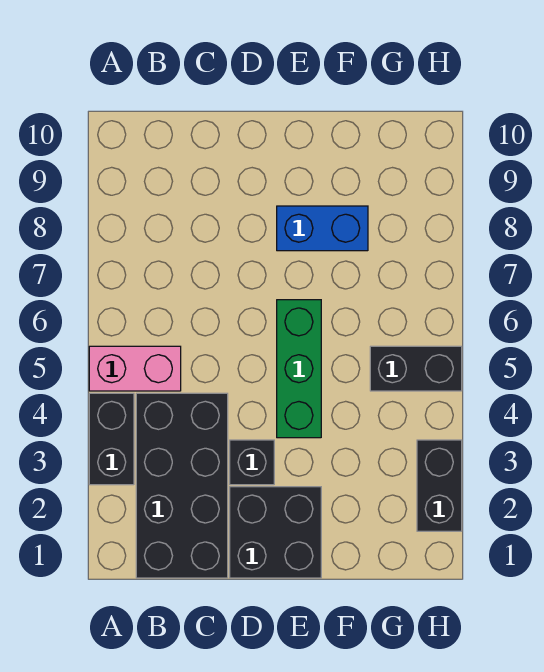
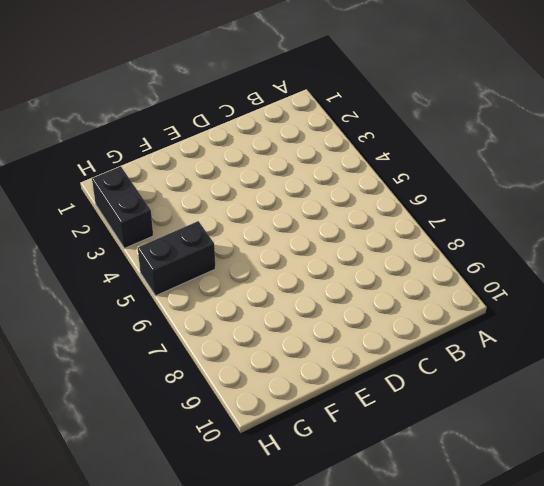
none -> black 1x2 brick [89,393,134,485]
none -> pink 1x2 brick [89,346,181,391]

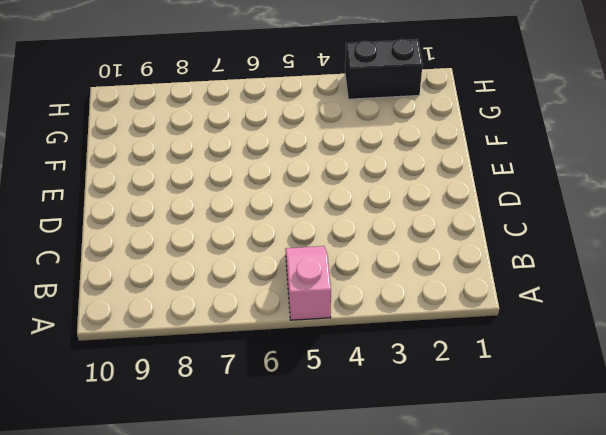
pink 1x2 slope [285,246,331,320] -> pink 1x2 brick [89,346,181,391]
none -> black 1x2 brick [89,393,134,485]
none -> black 2x4 brick [136,393,228,578]

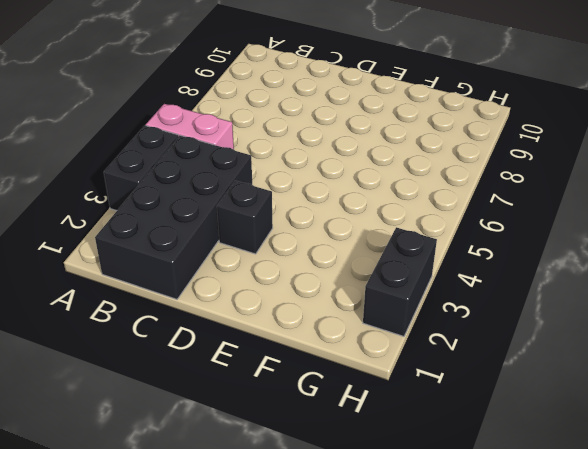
none -> black 2x2 brick [230,487,321,578]
none -> green 1x3 brick [277,300,321,438]

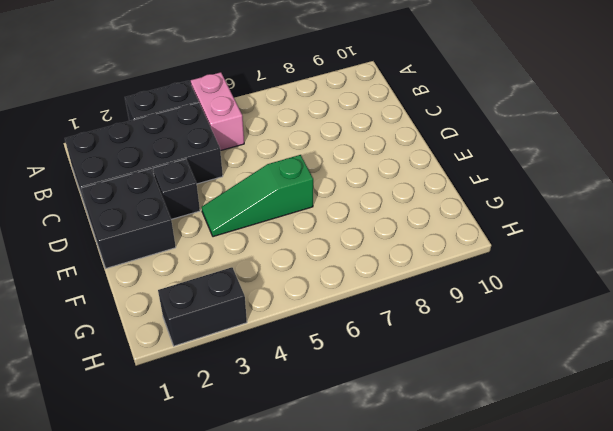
green 1x3 slope [202,155,313,237] -> green 1x3 brick [277,300,321,438]
none -> blue 1x2 brick [277,206,368,251]
none -> black 1x2 brick [370,346,462,391]

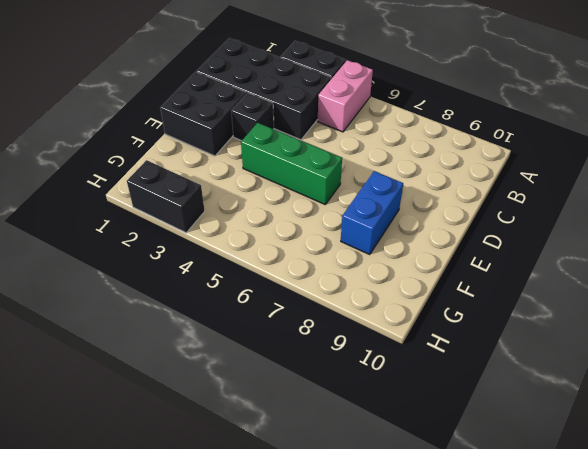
none -> black 1x2 brick [370,346,462,391]

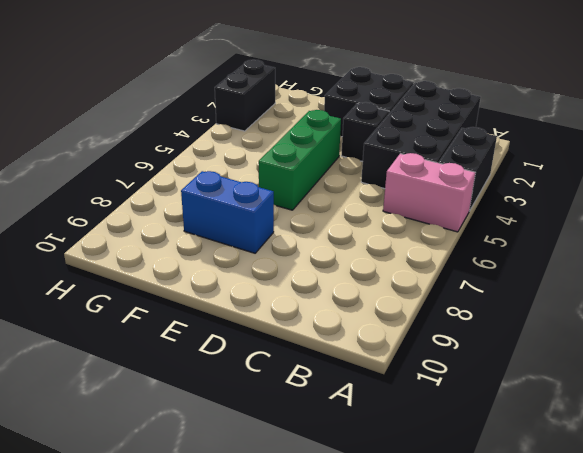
none -> black 1x2 brick [370,346,462,391]

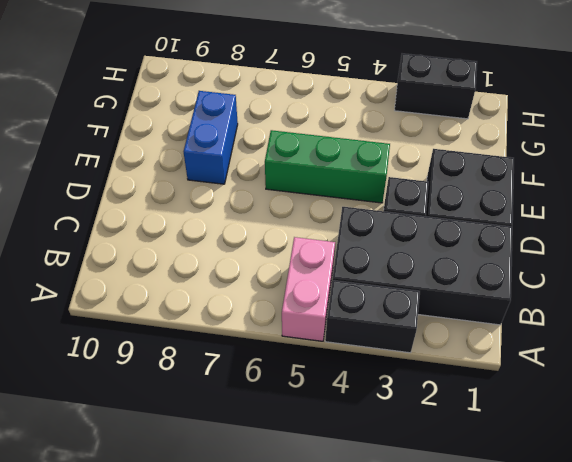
none -> black 1x2 brick [370,346,462,391]

